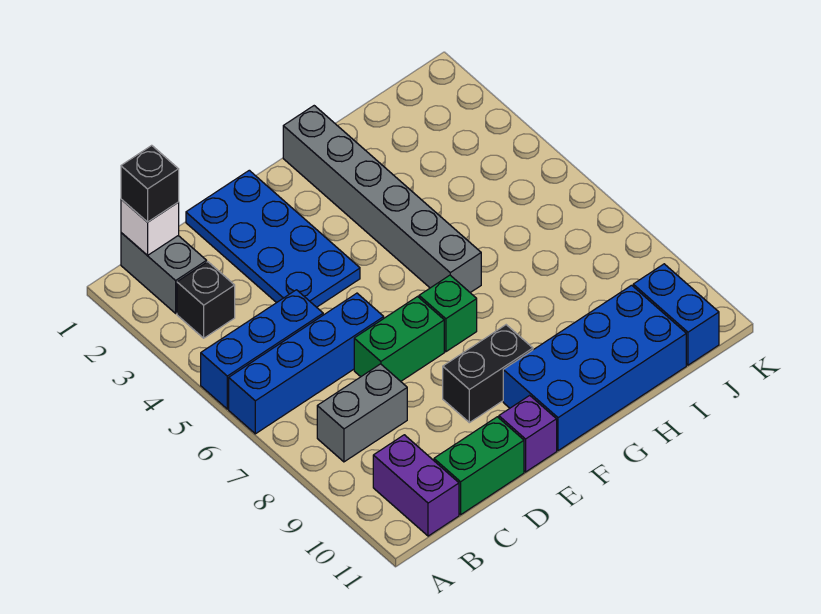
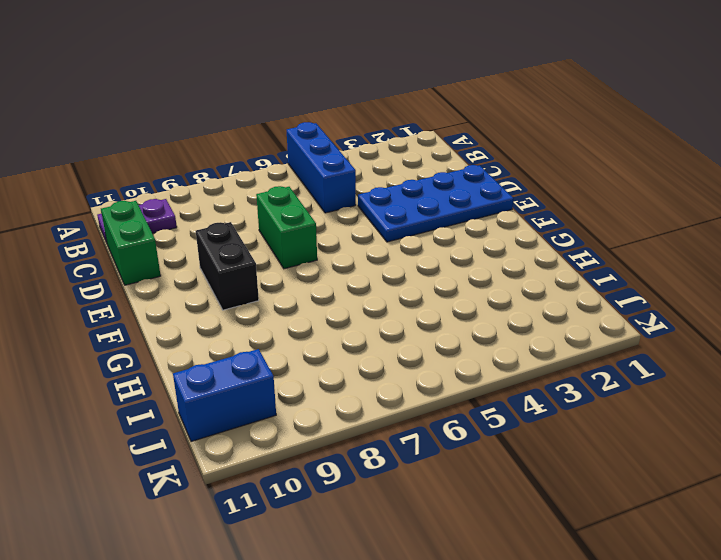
purple 1x2 plate [97,199,177,242] -> purple 1x2 brick [373,435,459,536]
none -> blue 1x4 brick [229,293,384,434]
none -> grey 1x2 brick [121,233,207,313]
none -> black 1x1 brick [177,262,235,338]

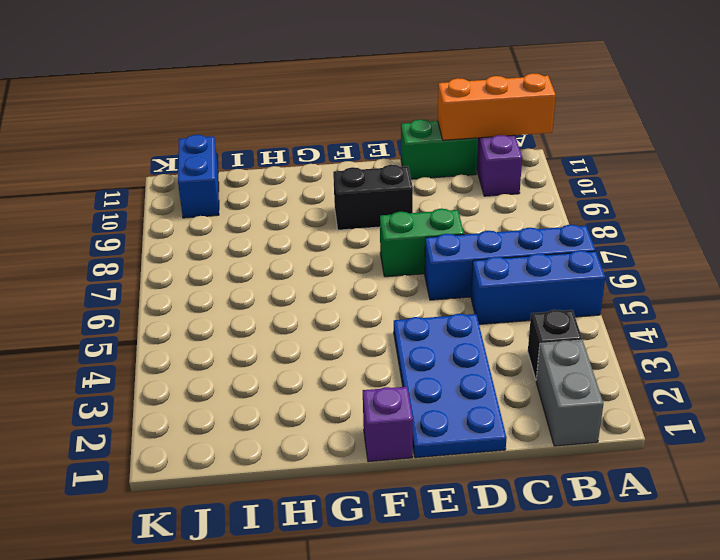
orange 1x3 brick [438,73,556,140] -> none
purple 1x1 brick [363,387,413,462] -> purple 1x1 brick moved to [499,395,557,472]
none -> grey 1x2 brick [317,364,407,462]
none -> green 1x1 brick [419,275,477,352]
none -> blue 2x4 brick [503,285,686,451]

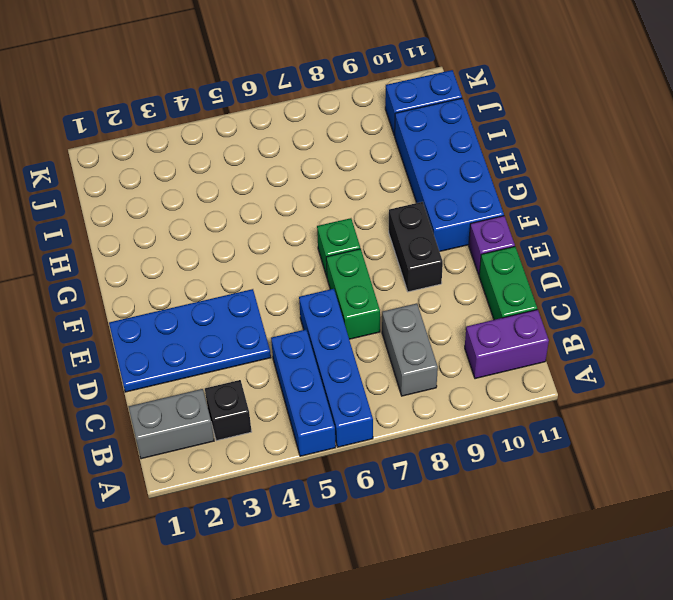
none -> grey 1x6 brick [283,106,481,293]
none -> white 1x1 brick [121,199,179,255]
none -> black 1x1 brick [121,145,179,222]

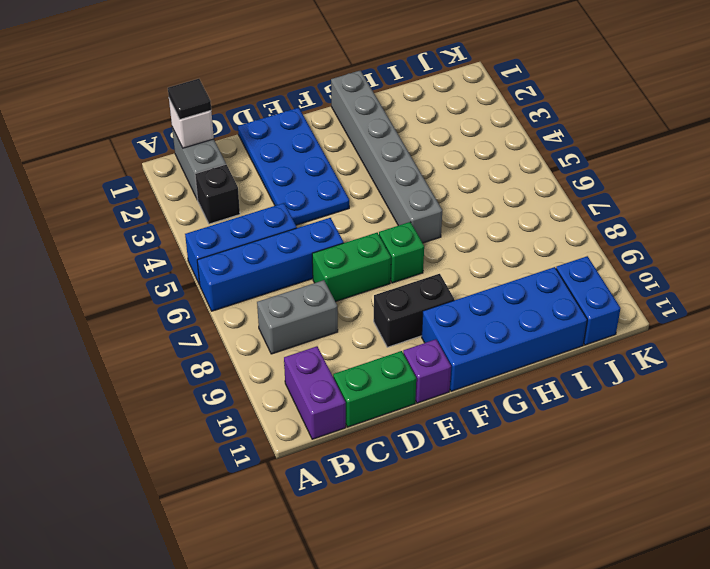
black 1x1 tile [168,79,211,119] -> black 1x1 brick [121,145,179,222]

